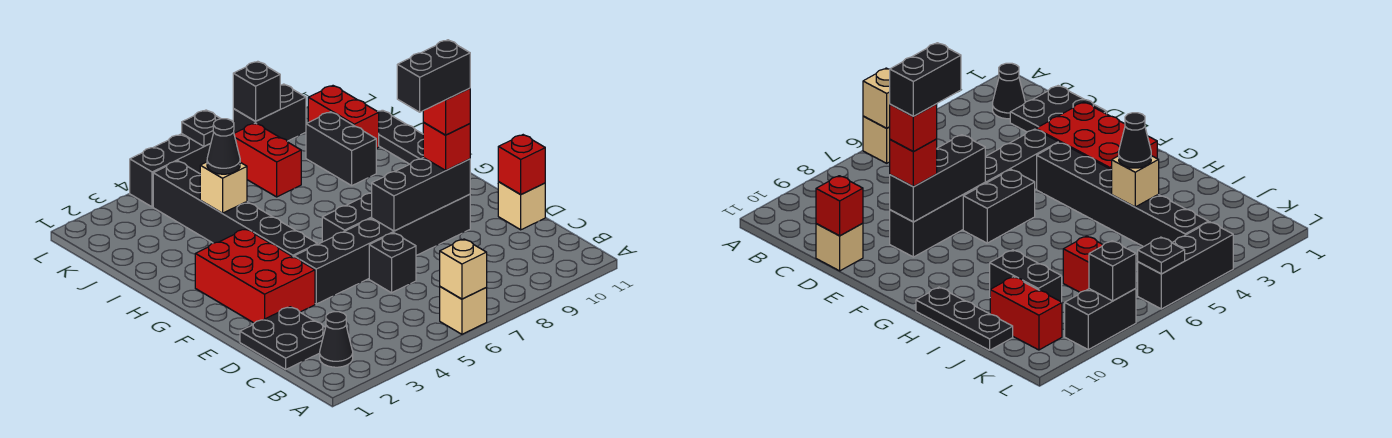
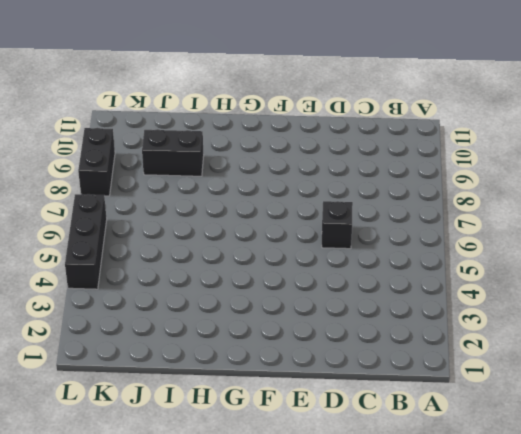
none -> tan 1x1 brick [440,287,487,334]
none -> black 1x1 cone [320,312,353,367]
none -> black 2x2 plate [240,307,326,369]

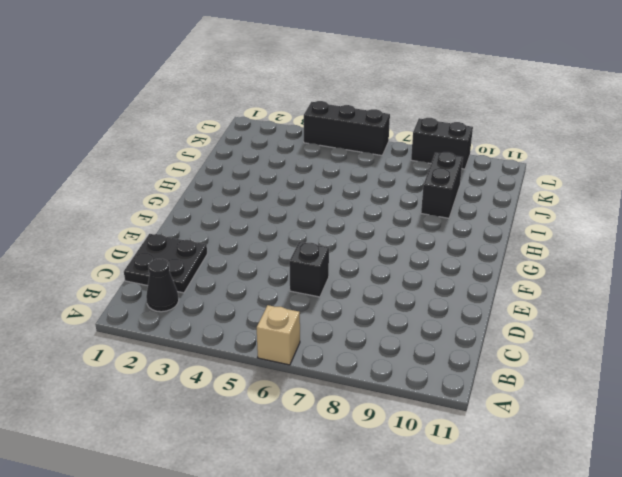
none -> tan 1x1 brick [498,182,545,230]
none -> red 2x3 brick [195,229,315,323]
none -> black 1x6 brick [294,194,470,304]

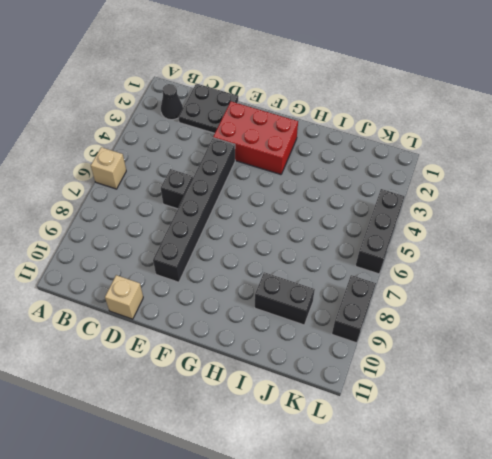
none -> black 1x6 brick [153,161,317,257]
none -> black 1x2 brick [322,193,372,242]
none -> black 1x3 plate [378,110,424,164]

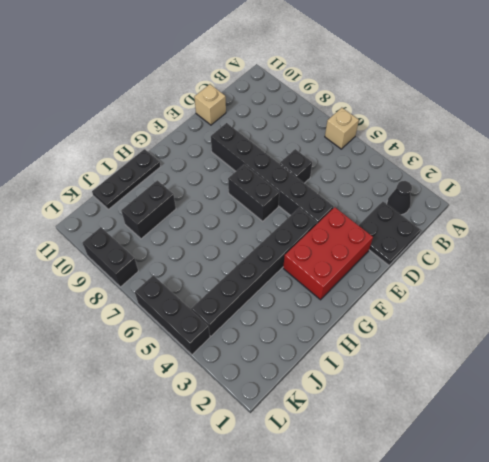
none -> red 1x2 brick [234,123,301,197]
none -> red 1x2 brick [308,86,379,148]
none -> tan 1x1 brick [440,239,487,299]

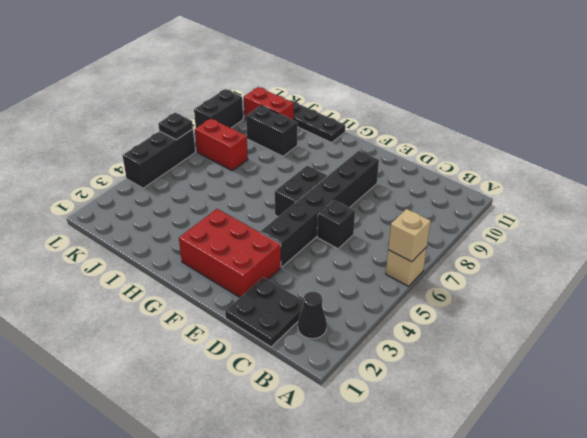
none -> tan 1x1 brick [498,182,545,230]
none -> black 1x6 brick [153,161,317,257]
none -> red 1x1 brick [498,135,545,194]

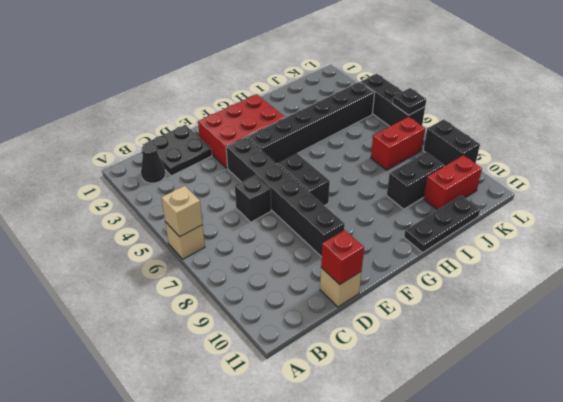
none -> black 1x3 brick [372,158,470,231]
none -> tan 1x1 brick [200,162,247,213]
none -> black 1x1 brick [233,61,280,121]

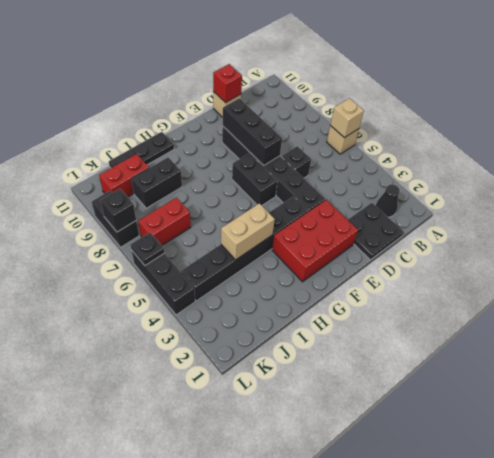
tan 1x2 brick [221,203,275,260] -> tan 1x1 brick [200,162,247,213]
none -> red 1x1 brick [423,123,470,170]
none -> black 1x1 cone [207,119,240,174]
none -> red 1x1 brick [423,88,470,135]

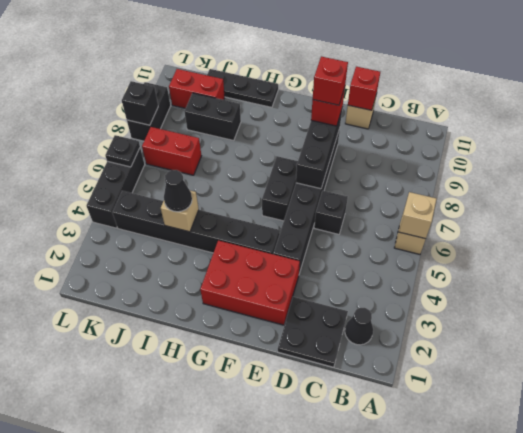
none -> black 1x2 brick [397,40,470,112]

